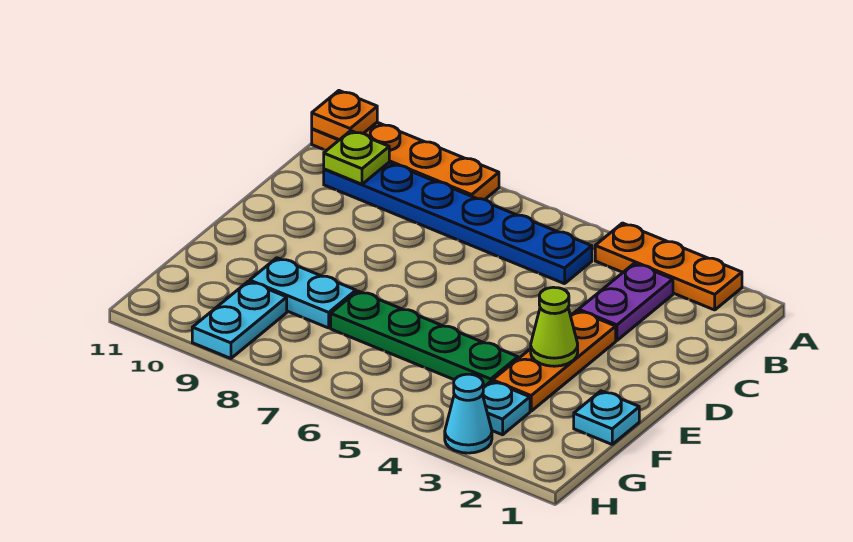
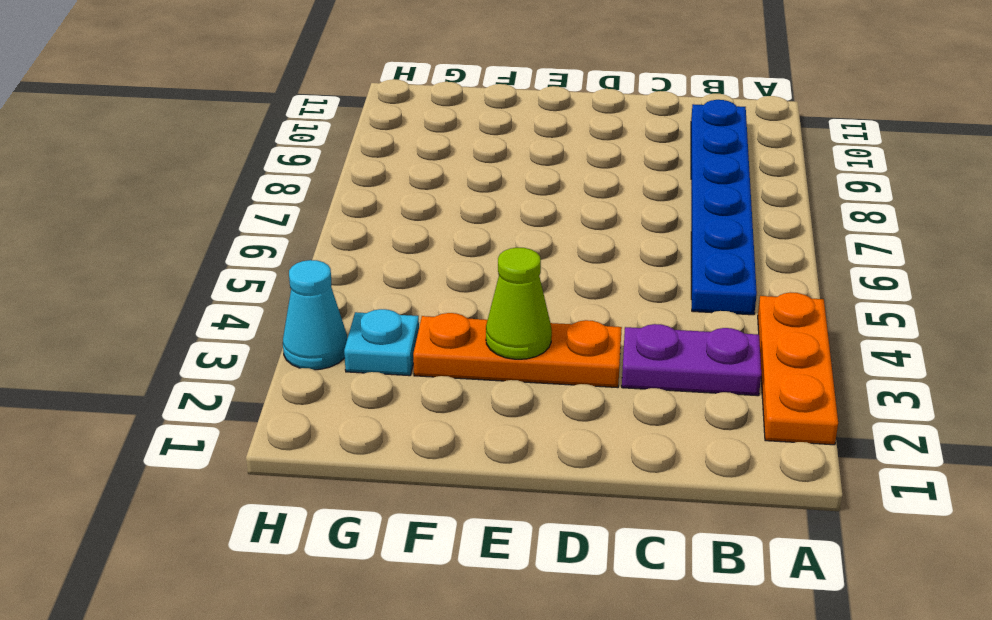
none -> orange 1x4 plate [312,122,499,200]
none -> cyan 1x1 plate [574,391,639,444]
none -> green 1x4 plate [331,291,518,387]

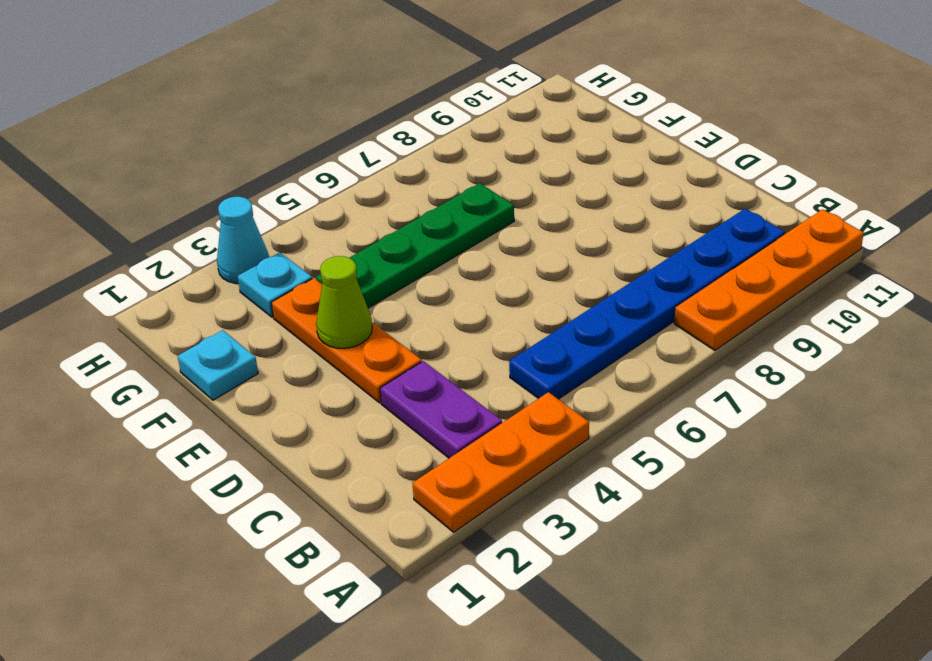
none -> cyan 1x2 plate [250,258,356,328]
none -> cyan 1x2 plate [192,281,287,358]
none -> orange 1x1 plate [312,91,377,140]

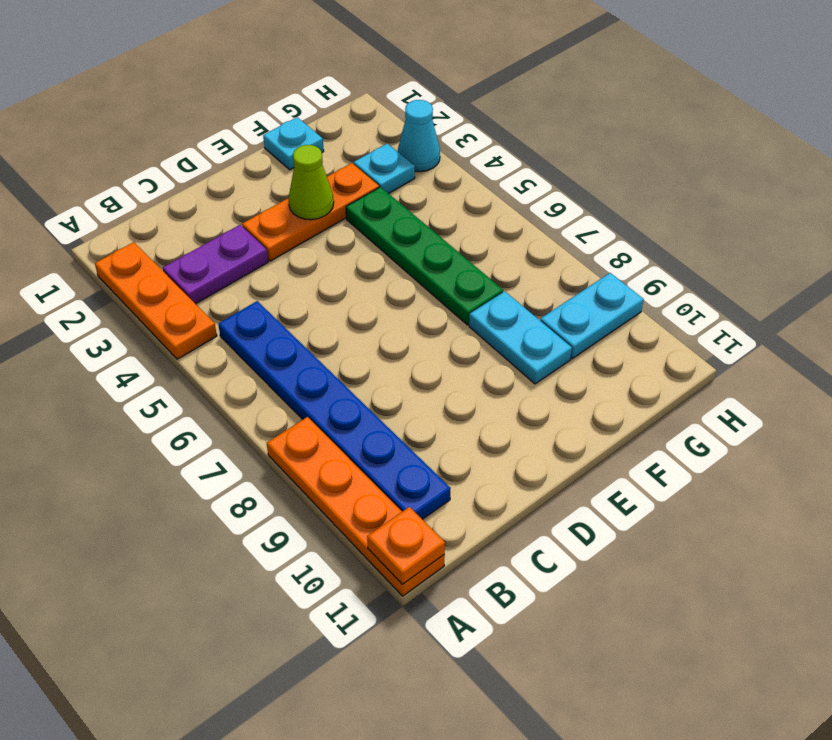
none -> lime 1x1 plate [324,131,389,184]

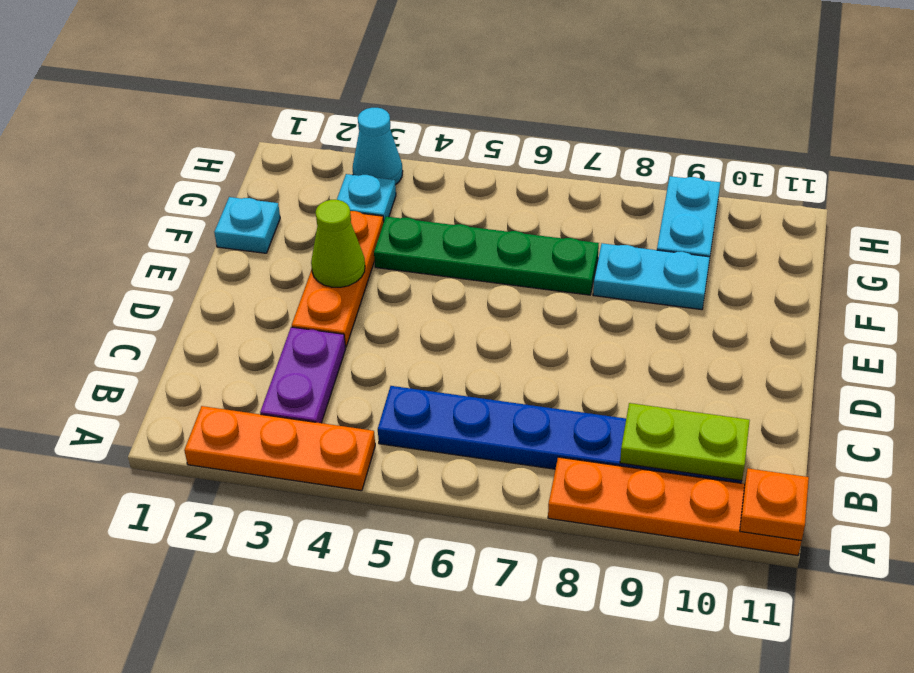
lime 1x2 plate [620,403,750,481] -> lime 1x1 plate [324,131,389,184]

